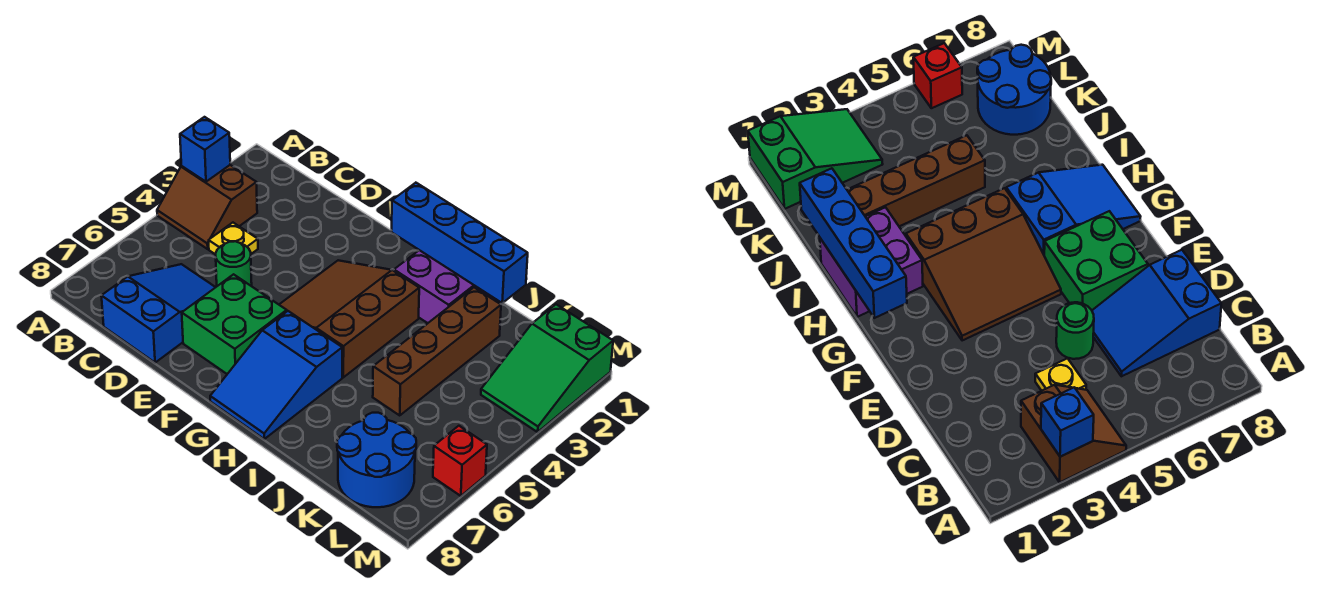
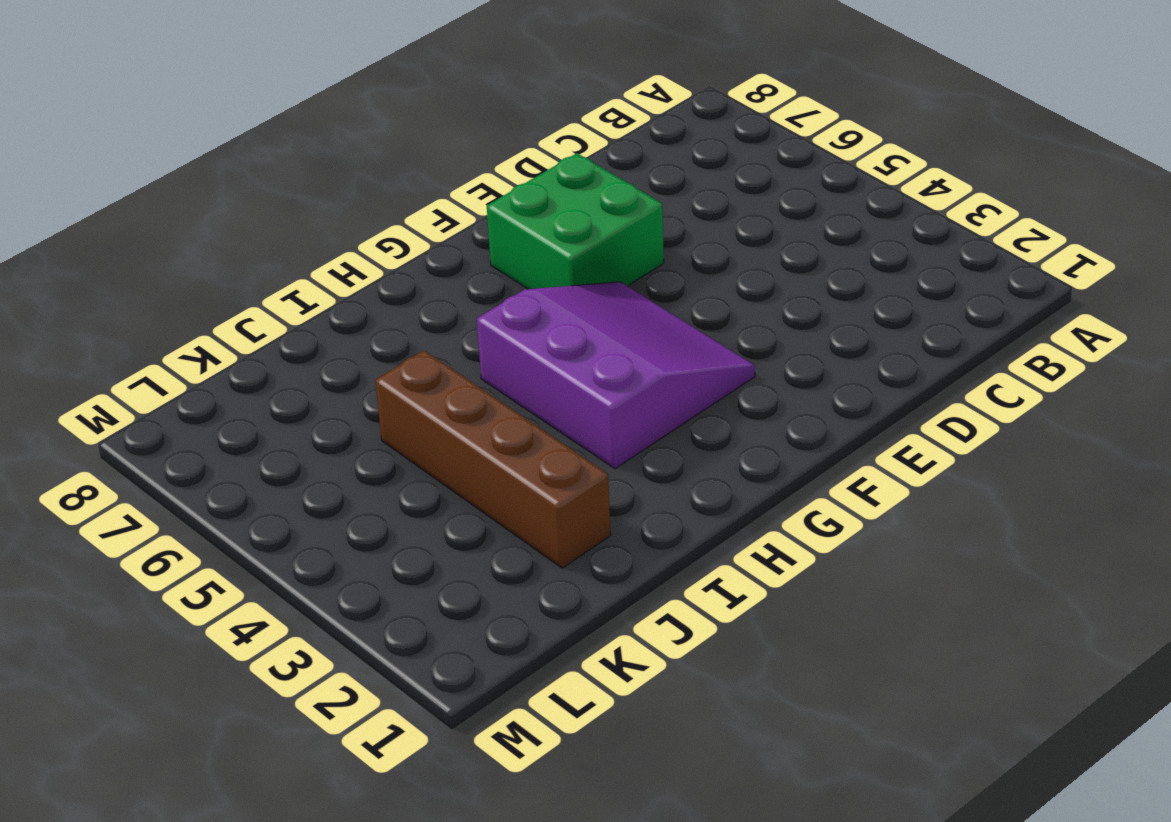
purple 3x3 slope [477,282,755,469] -> brown 3x3 slope [279,260,419,377]
none -> brown 2x2 slope [157,165,257,249]
none -> yellow 1x1 plate [209,223,258,255]
none -> blue 2x3 slope [101,264,216,363]

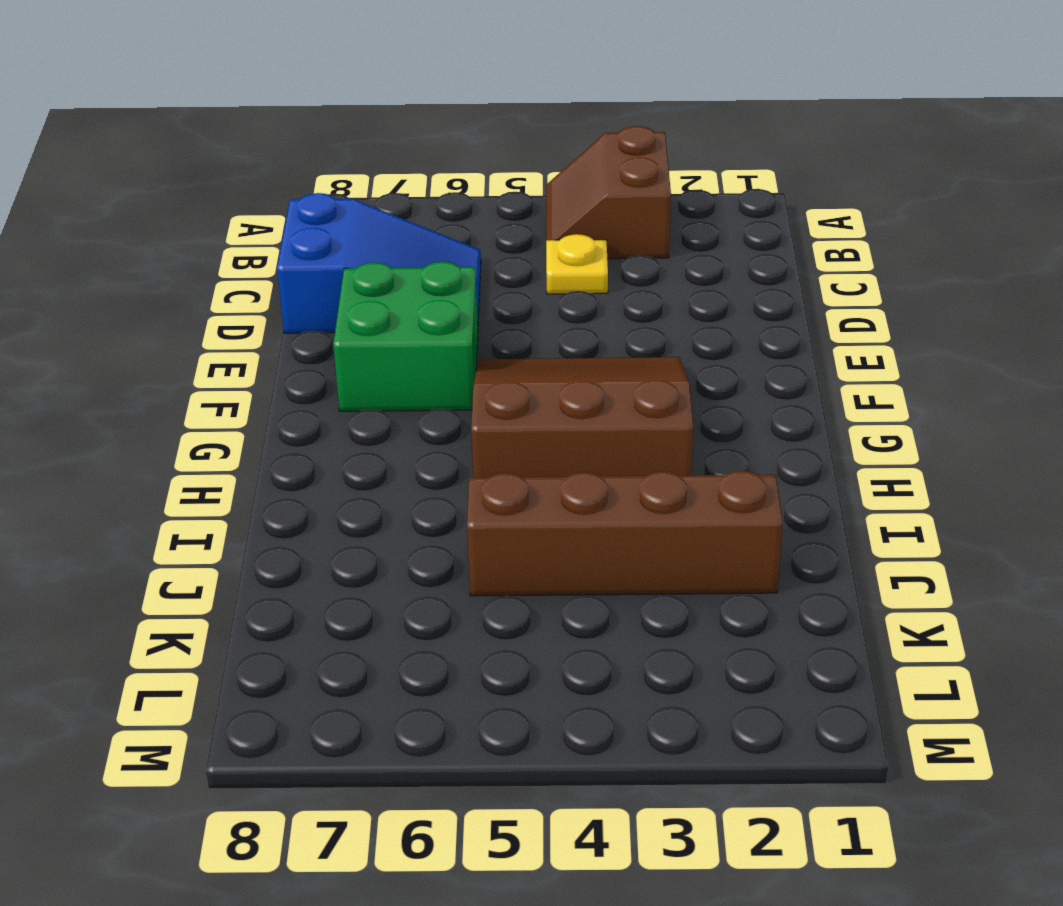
none -> green 1x1 round brick [216,241,252,286]
none -> blue 2x3 slope [210,311,342,439]
none -> purple 2x2 brick [394,250,495,323]

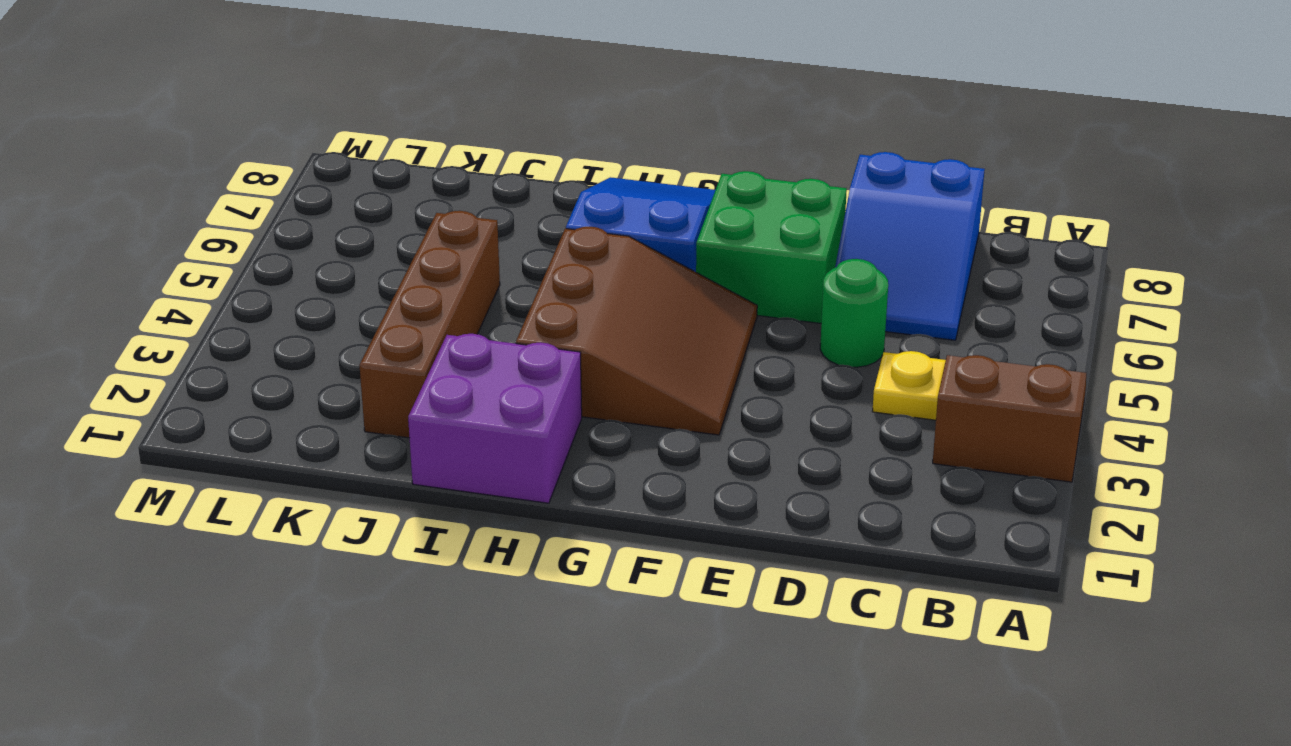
none -> blue 2x2 round brick [337,413,416,507]
none -> green 2x3 slope [481,304,613,432]
none -> red 1x1 brick [433,426,487,496]

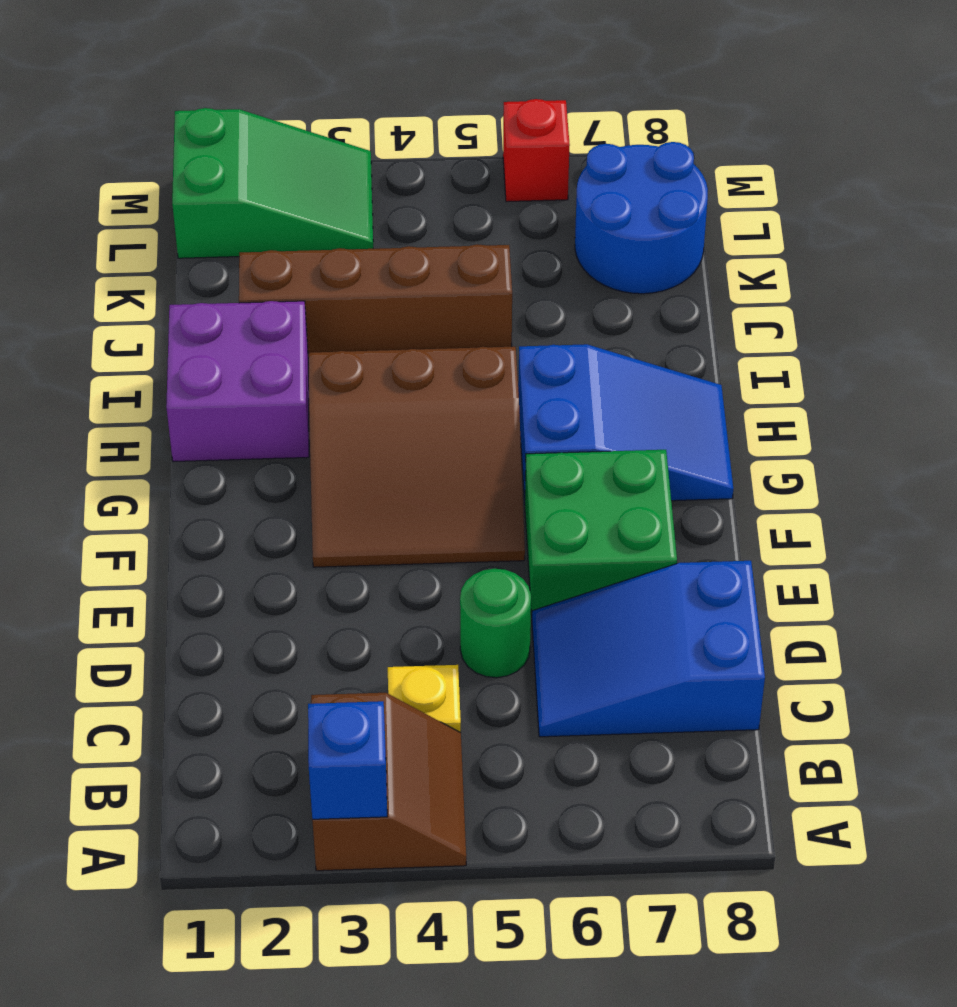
none -> blue 1x4 brick [392,183,528,303]

